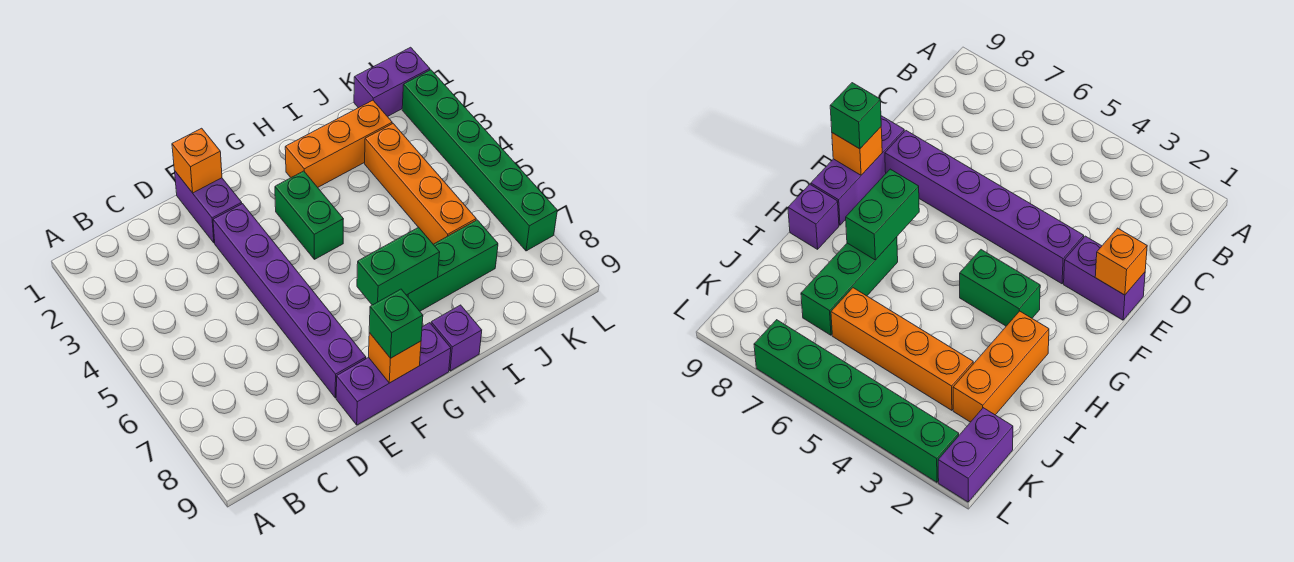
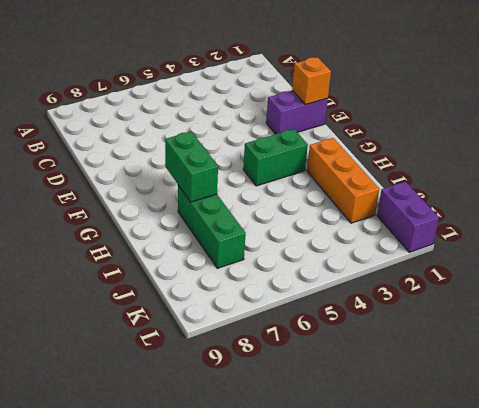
none -> purple 1x6 brick [213,204,366,398]
none -> purple 1x3 brick [336,323,451,425]
none -> purple 1x1 brick [431,305,482,371]

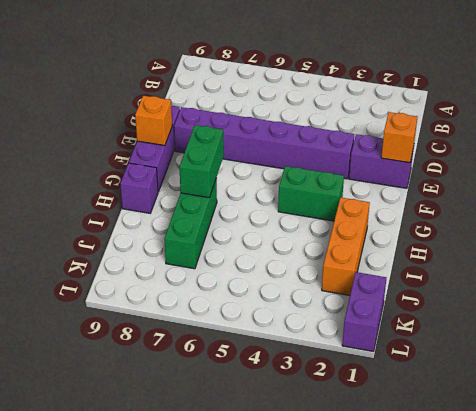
none -> orange 1x4 brick [365,124,476,244]
none -> green 1x6 brick [402,70,557,251]
none -> green 1x1 brick [369,289,423,358]

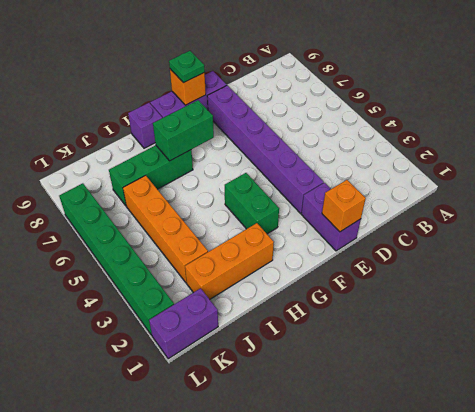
green 1x1 plate [169,51,205,83] -> green 1x1 brick [369,289,423,358]

